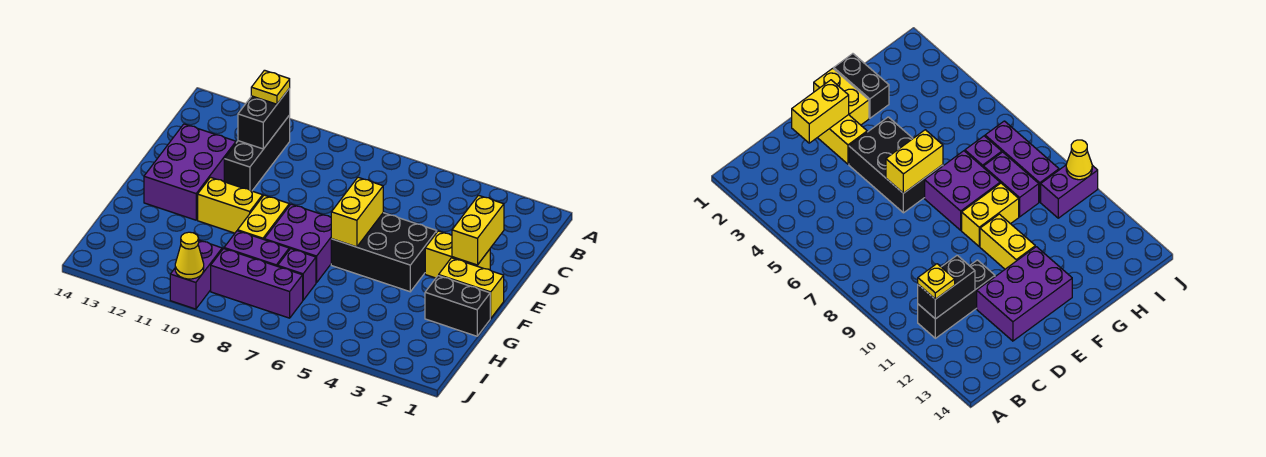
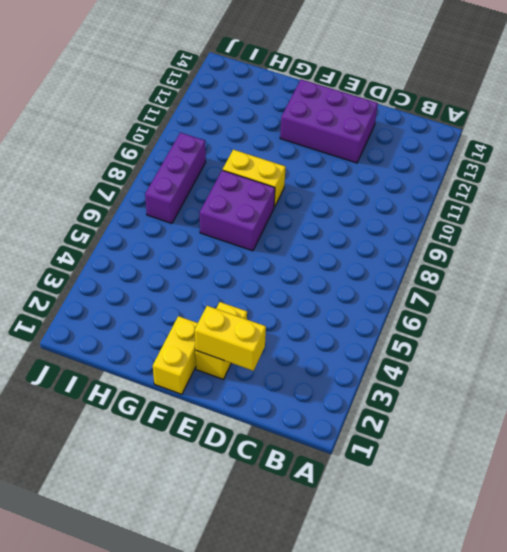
none -> black 1x3 brick [224,115,290,191]
none -> black 2x3 brick [331,213,437,292]
none -> yellow 1x2 brick [198,177,263,233]

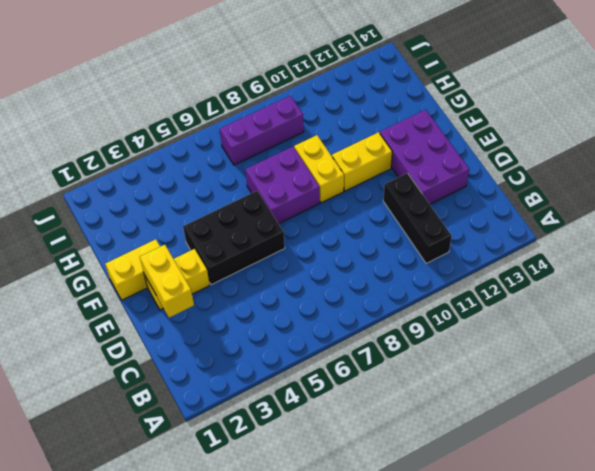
none -> black 1x2 brick [425,276,491,336]
none -> purple 1x1 brick [278,249,316,300]
none -> purple 1x2 brick [224,231,289,266]

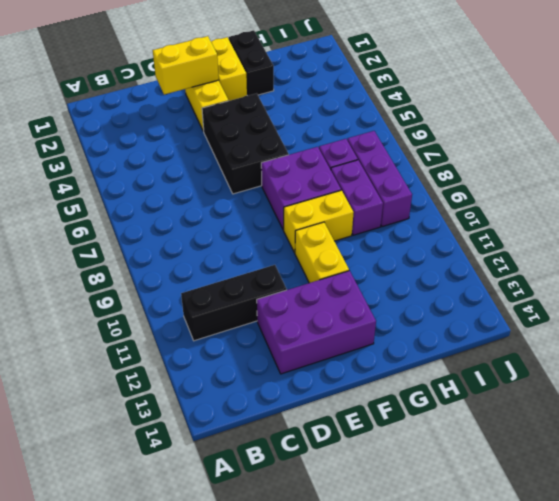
none -> purple 1x2 brick [170,240,222,309]
none -> black 1x2 brick [238,88,290,149]
none -> yellow 1x2 brick [331,177,383,247]

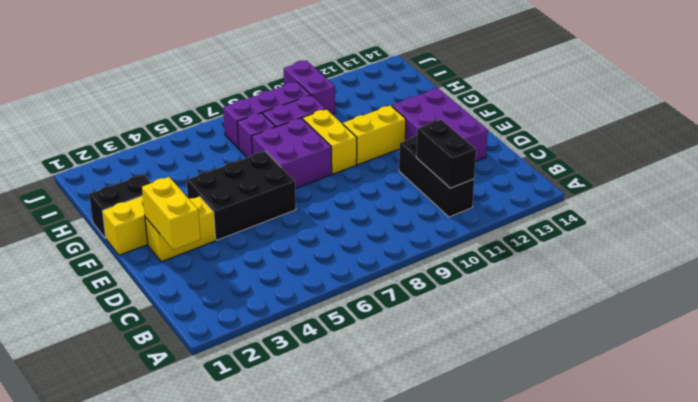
none -> yellow 1x2 brick [331,177,383,247]
none -> yellow 1x1 cone [175,232,204,279]
none -> yellow 1x1 plate [251,70,290,104]

